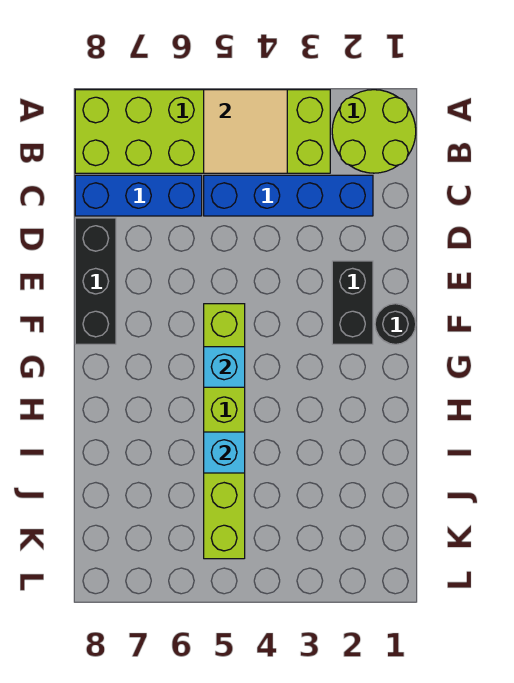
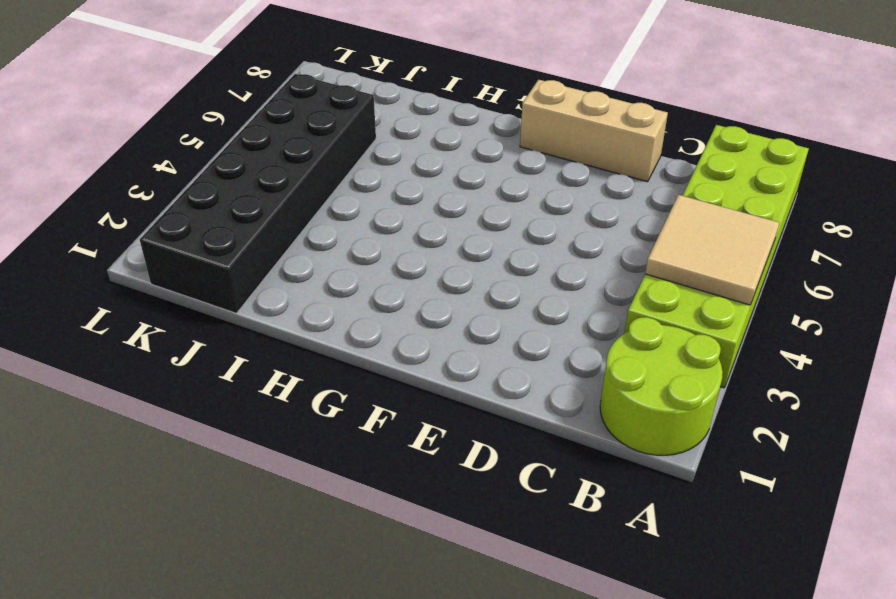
tan 1x3 brick [520,80,668,182] -> black 1x3 brick [75,218,116,344]
black 2x6 brick [140,74,376,313] -> lime 1x6 brick [204,304,245,559]
none -> blue 1x4 brick [204,175,373,216]
none -> blue 1x3 brick [75,175,202,216]

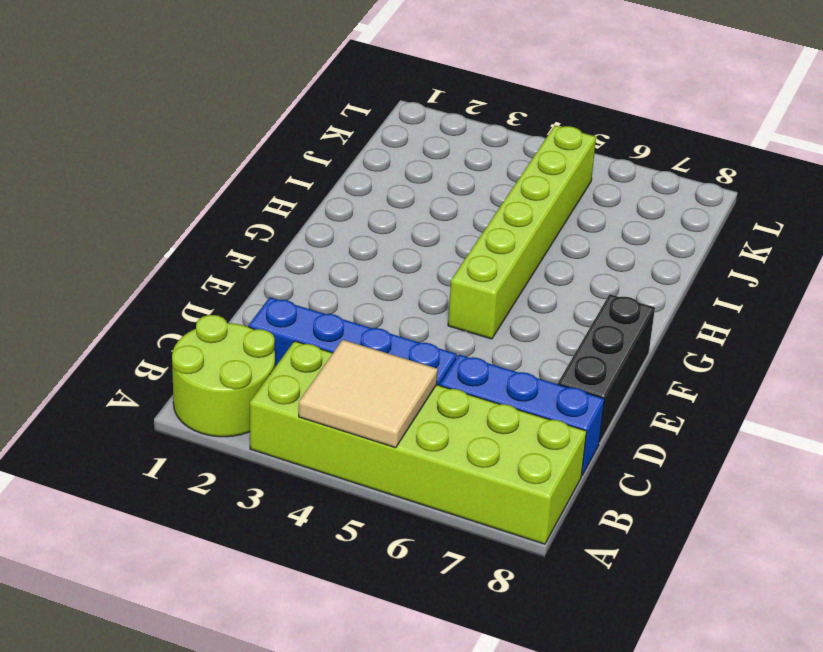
none -> black 1x2 brick [332,261,373,344]
none -> black 1x1 round brick [375,304,416,344]

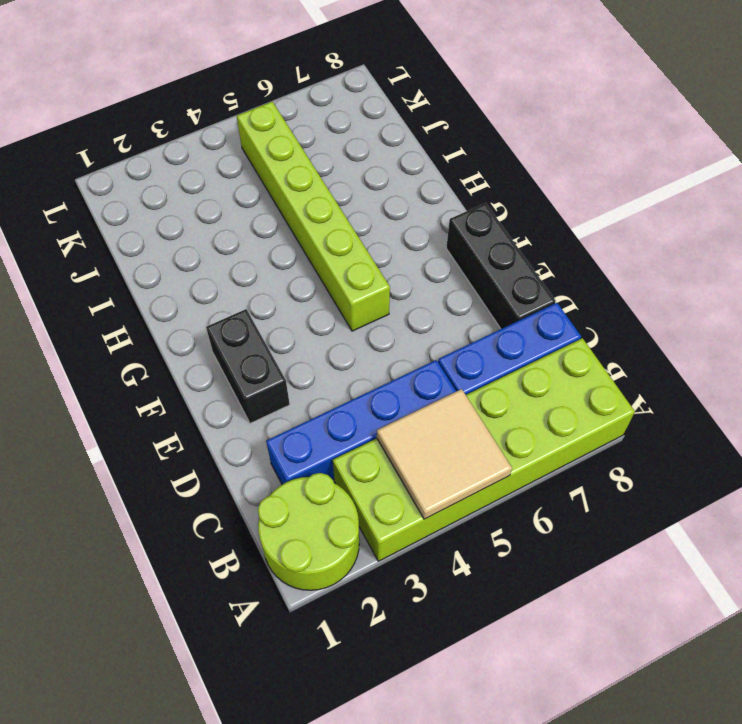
none -> black 1x1 round brick [375,304,416,344]
none -> cyan 1x1 brick [204,347,245,387]

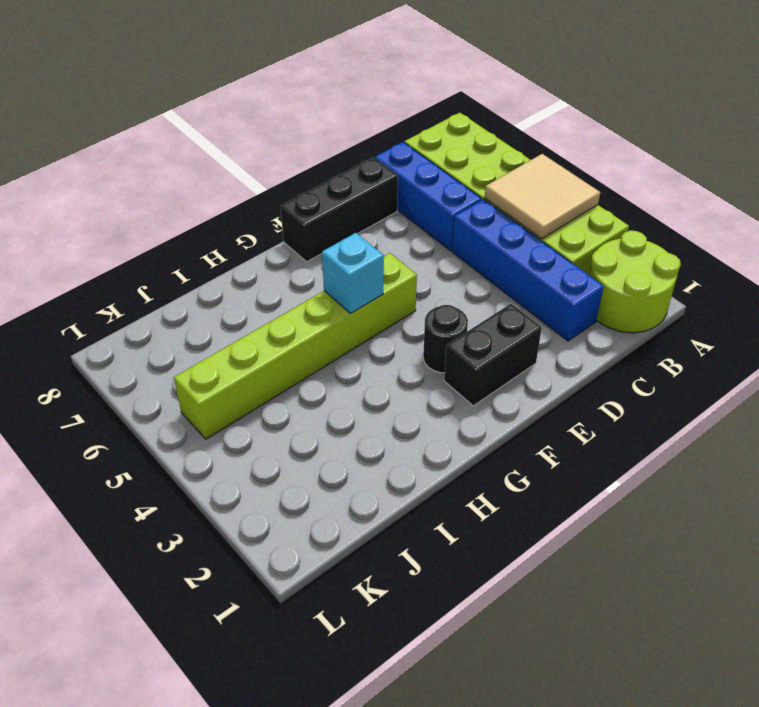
black 1x1 round brick [423,305,468,373] -> black 1x1 round brick moved to [375,304,416,344]
none -> cyan 1x1 brick [204,432,245,473]

